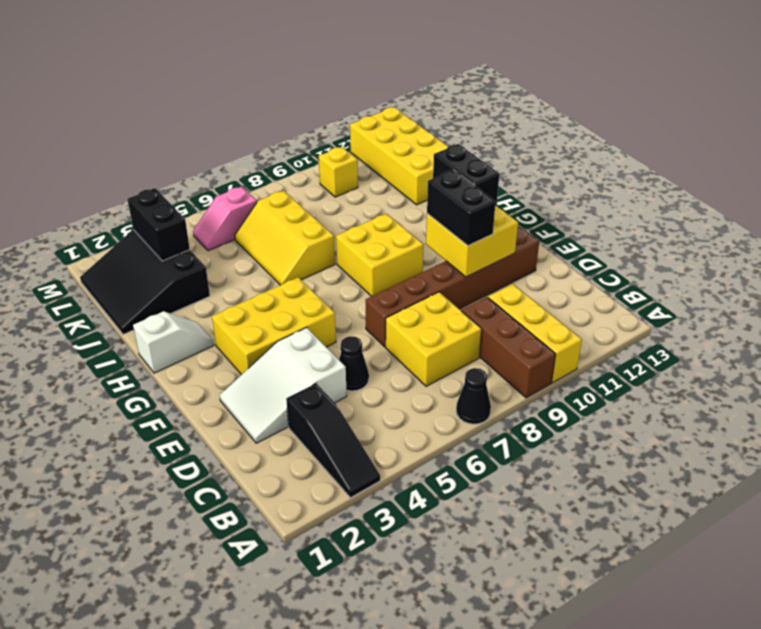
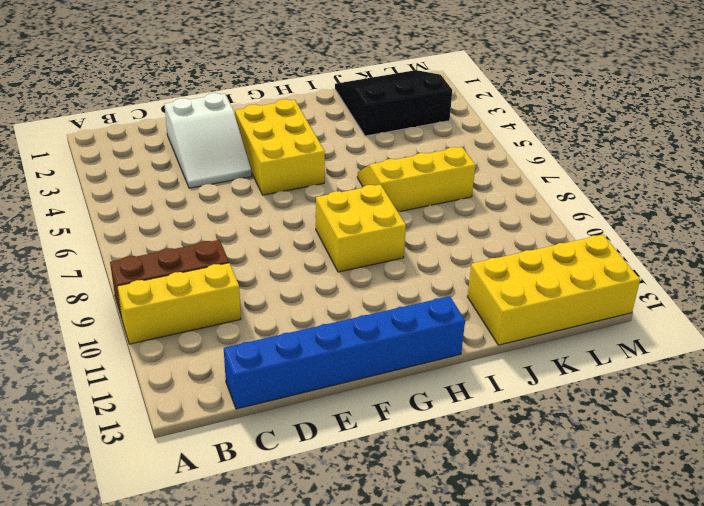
blue 1x6 brick [224,296,465,409] -> none
white 2x3 slope [164,93,252,188] -> white 2x3 slope turned to [220,328,347,443]
none -> black 1x3 slope [286,383,380,498]
none -> black 1x1 cone [456,368,491,424]
none -> yellow 2x2 brick [386,292,482,386]

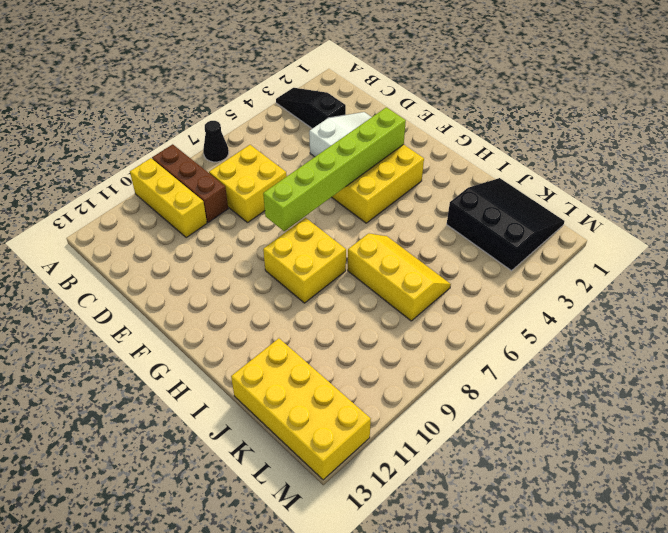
lime 1x6 brick [263,107,406,231] -> none
none -> black 1x1 cone [339,336,369,391]
none -> brown 1x6 brick [365,226,539,347]
none -> white 1x2 slope [133,311,214,373]

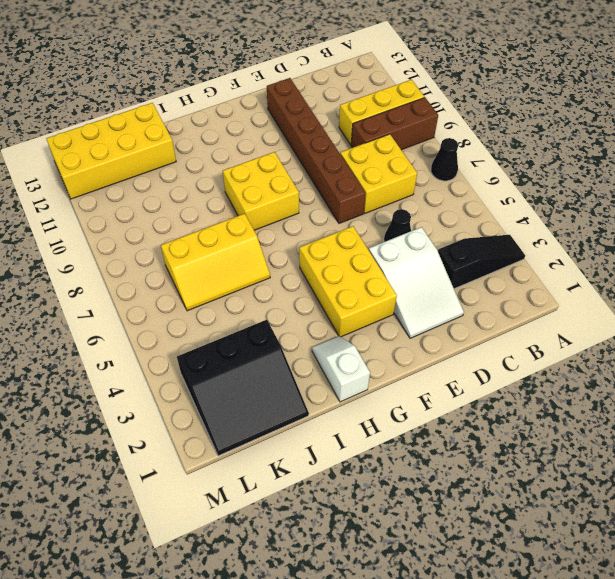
none -> pink 1x2 slope [193,186,257,251]
none -> yellow 1x1 brick [319,147,358,197]
none -> yellow 2x2 brick [426,206,518,277]

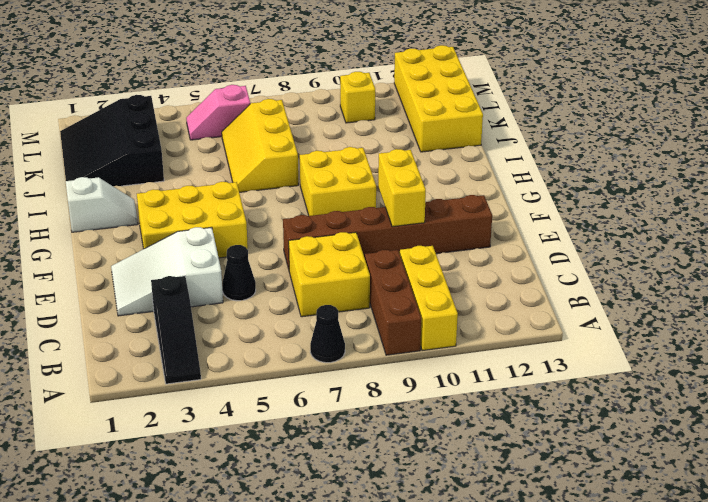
yellow 1x2 brick [378,149,426,227] -> yellow 2x2 brick [426,206,518,277]
none -> black 1x2 brick [128,188,190,261]
none -> black 1x2 brick [427,170,496,246]
none -> black 1x2 brick [433,144,499,206]

